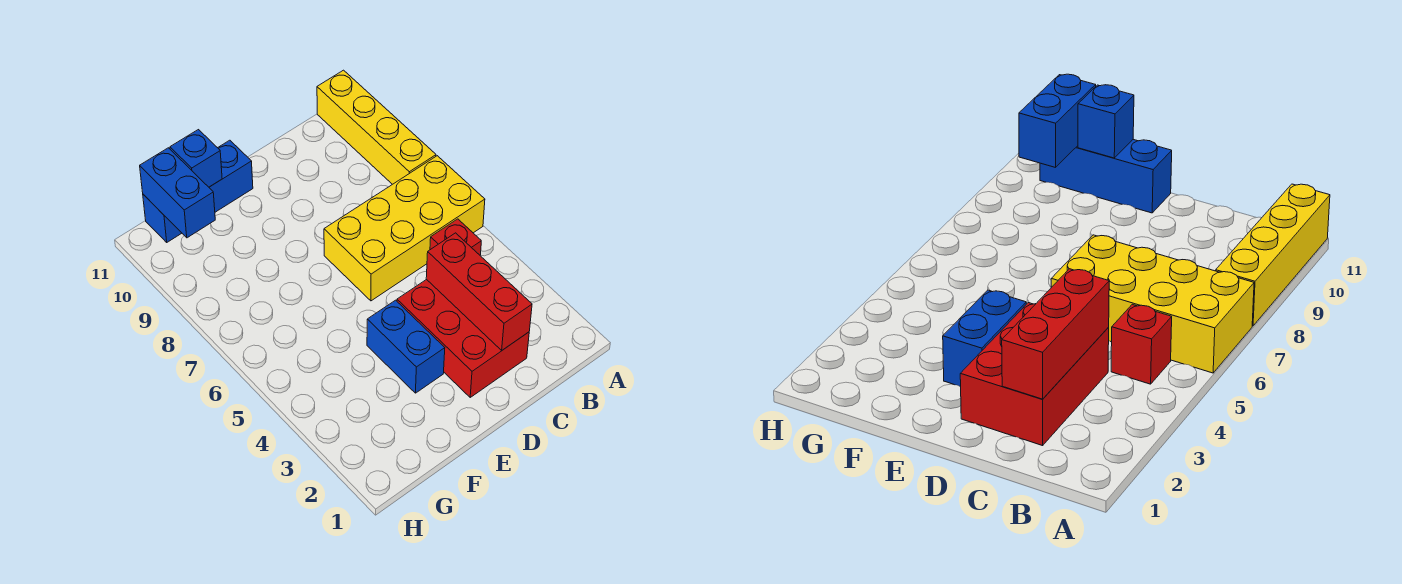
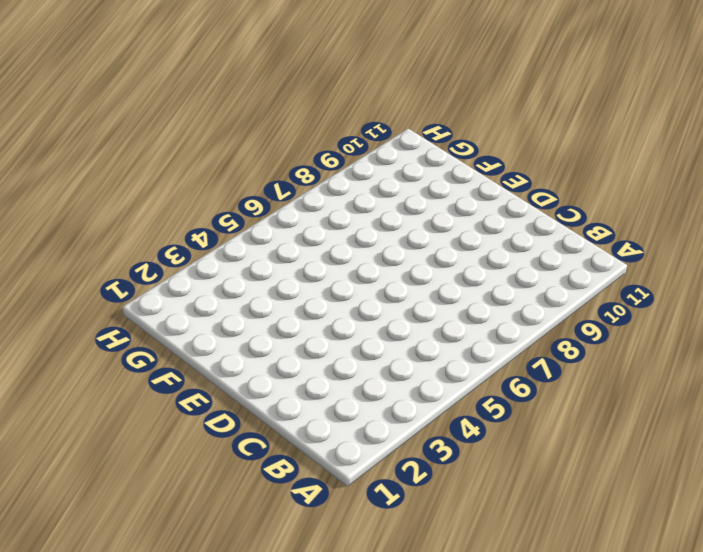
none -> yellow 2x4 brick [324,156,485,301]
none -> yellow 1x4 brick [317,70,436,184]

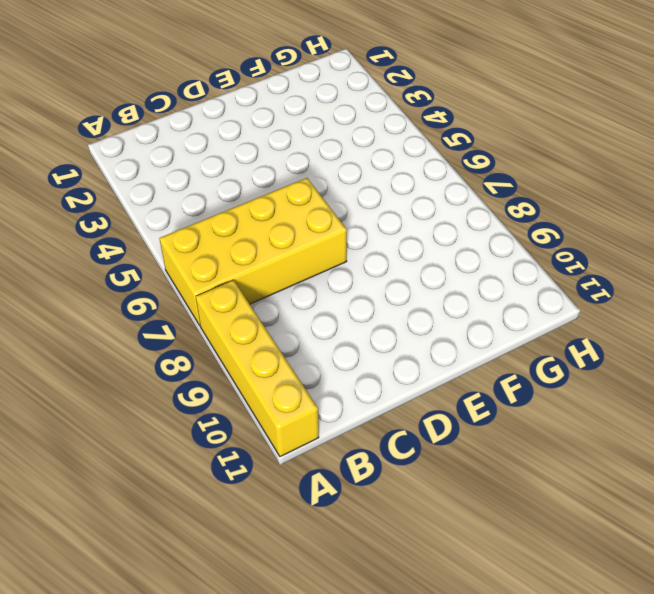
none -> red 1x1 brick [430,219,481,255]
none -> red 2x3 brick [397,279,529,397]

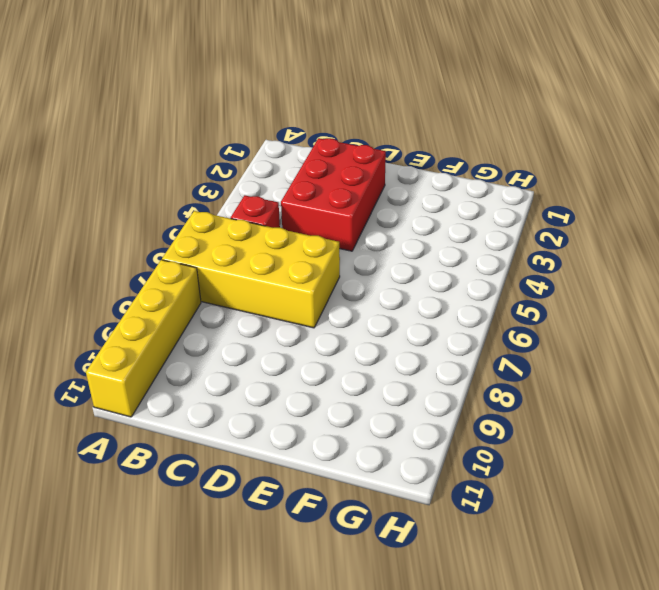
none -> blue 1x2 brick [367,300,445,393]
none -> blue 1x3 brick [143,140,253,242]

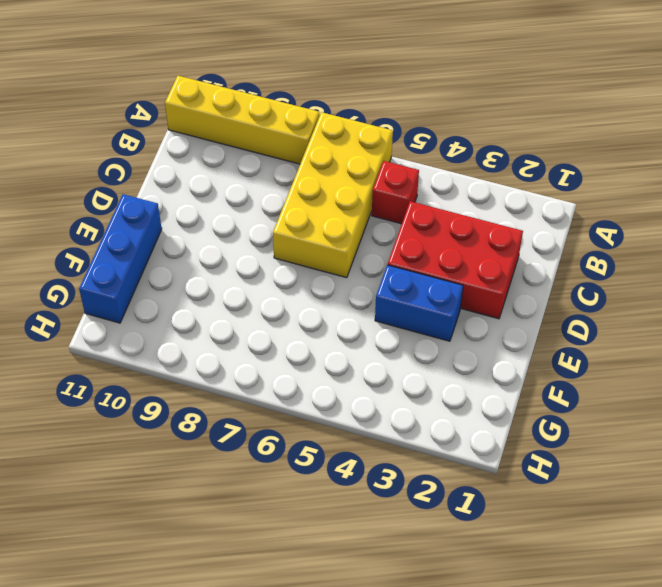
none -> red 1x3 brick [426,233,532,350]
none -> blue 1x1 brick [170,130,222,187]

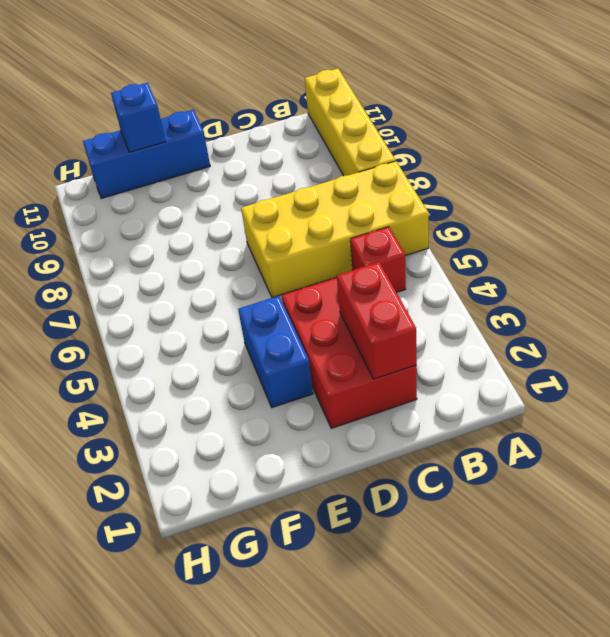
red 1x2 brick [337,262,417,379] -> red 1x3 brick [426,233,532,350]
none -> blue 1x2 brick [140,148,215,238]

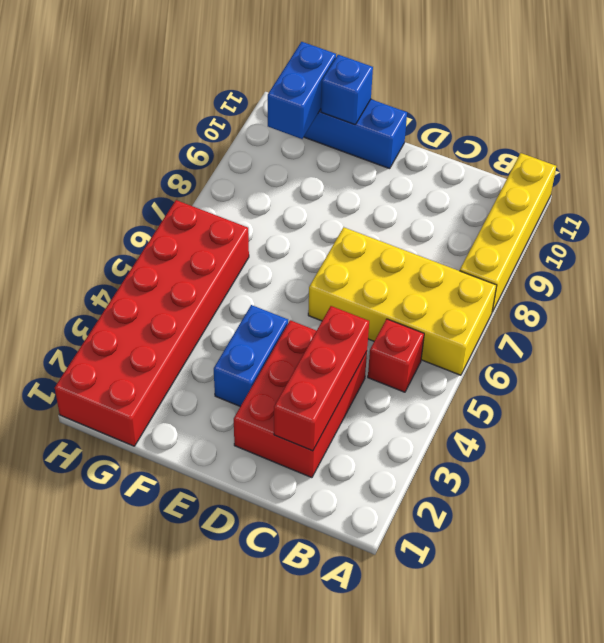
red 2x6 brick [55,200,249,446] -> none

